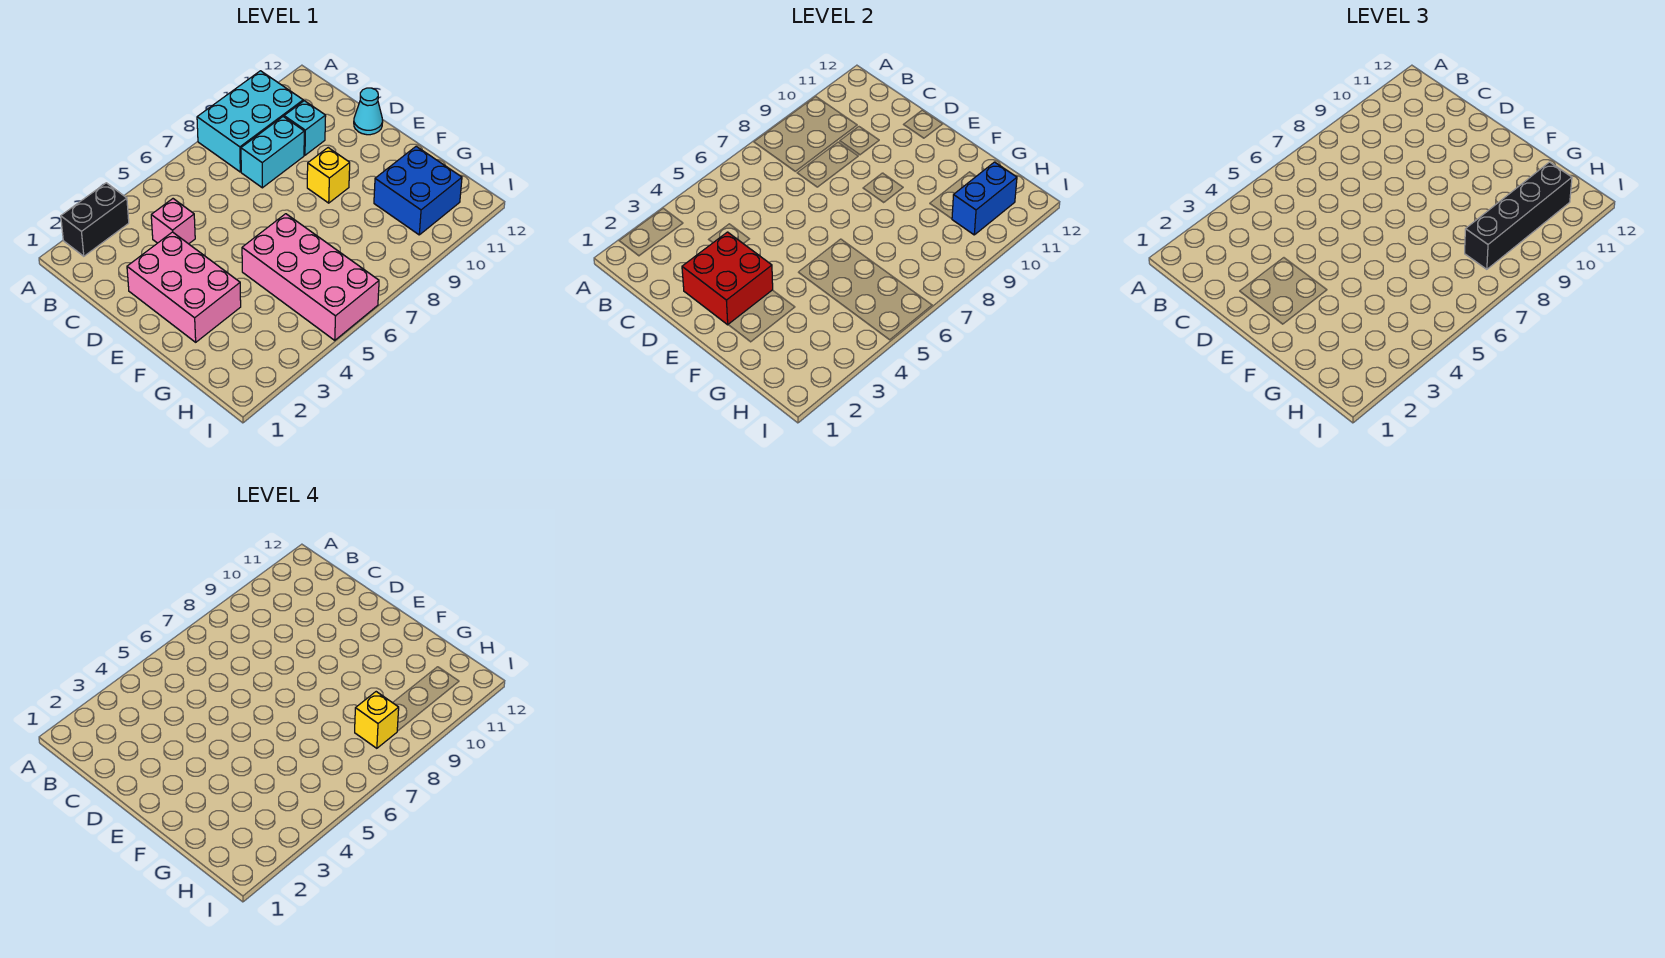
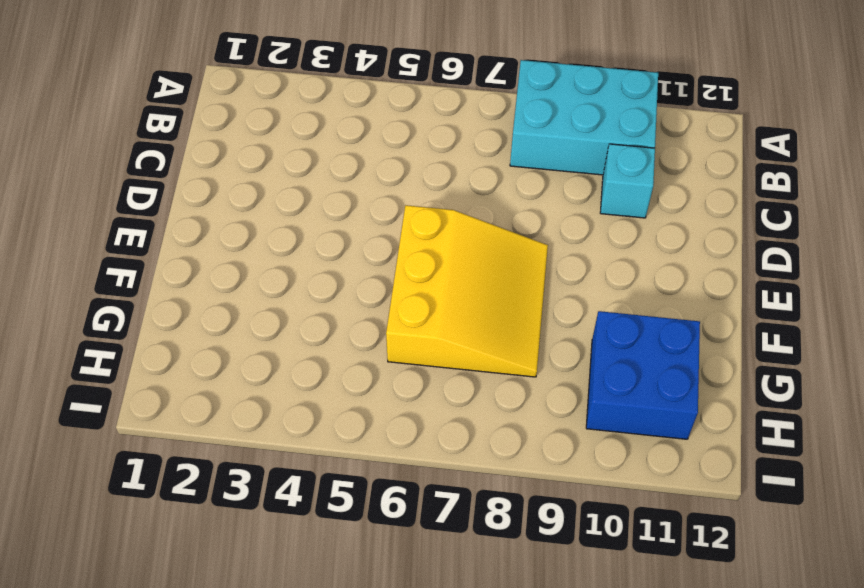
yellow 3x3 slope [386,205,548,377] -> pink 2x4 brick [242,214,379,340]
none -> black 1x2 brick [61,183,129,256]
none -> pink 1x1 brick [151,199,195,244]
none -> cyan 1x2 brick [241,117,304,188]

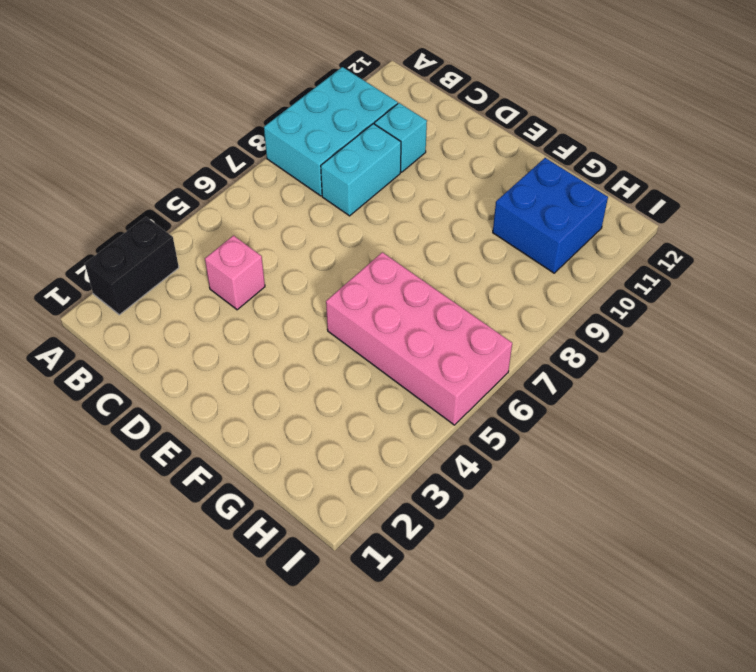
none -> pink 2x3 brick [127,232,241,342]
none -> cyan 1x1 cone [354,88,383,135]
none -> yellow 1x1 brick [307,148,350,203]

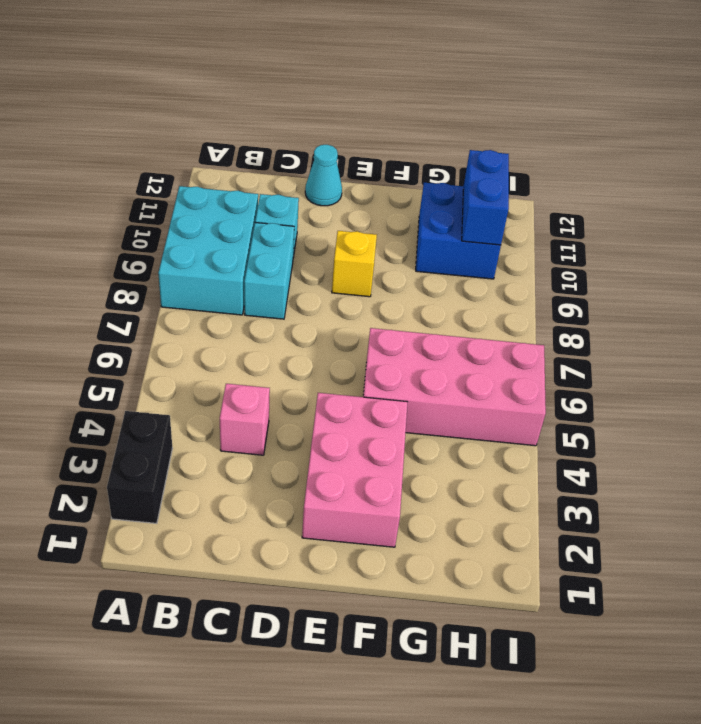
pink 2x3 brick [302,393,408,547] -> pink 2x3 brick turned to [127,232,241,342]
none -> red 2x2 brick [682,232,773,325]
none -> black 1x4 brick [1465,162,1572,269]
none -> yellow 1x1 brick [355,692,399,748]

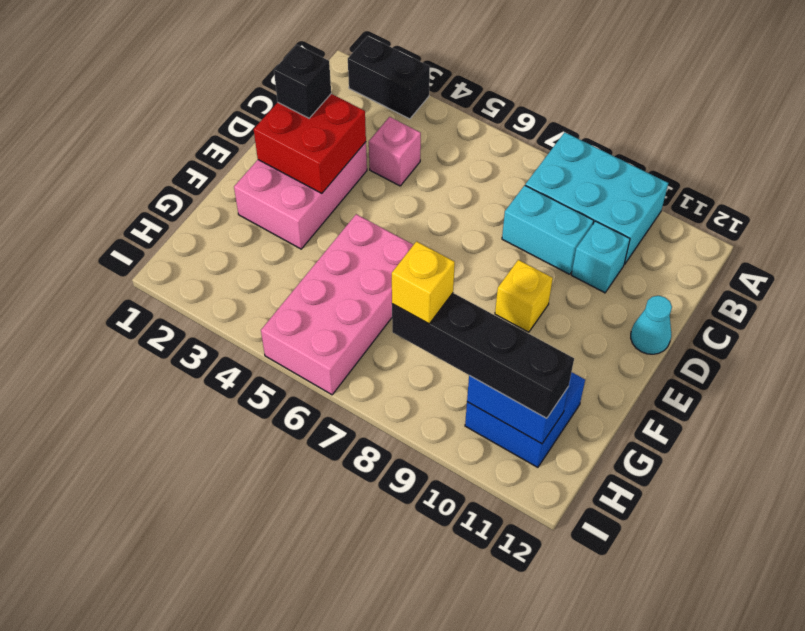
black 1x1 brick [274,45,331,118] -> none

